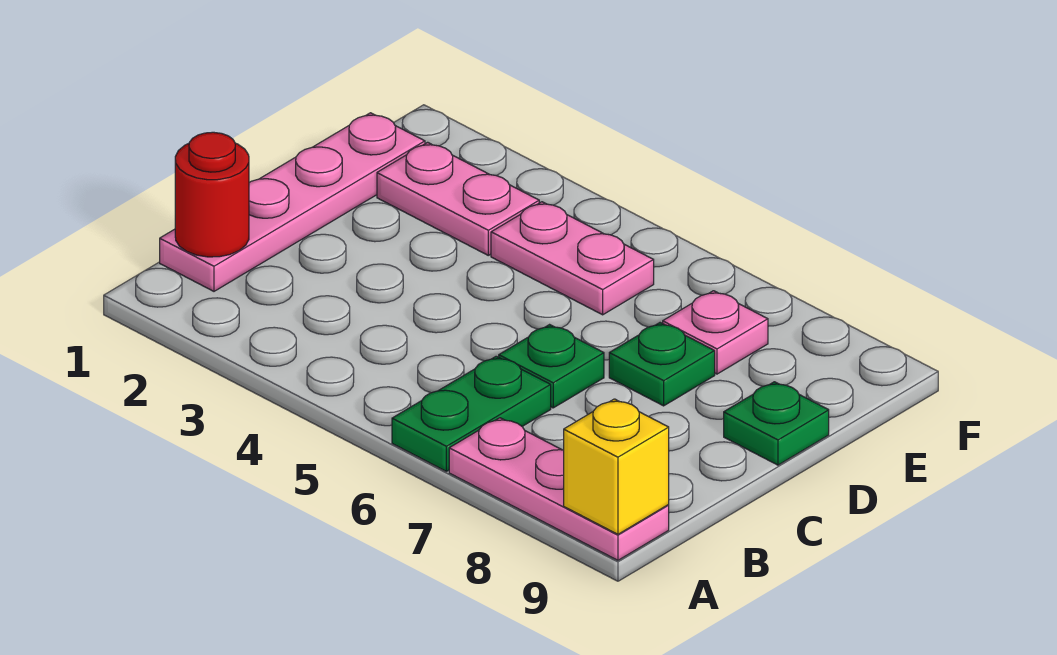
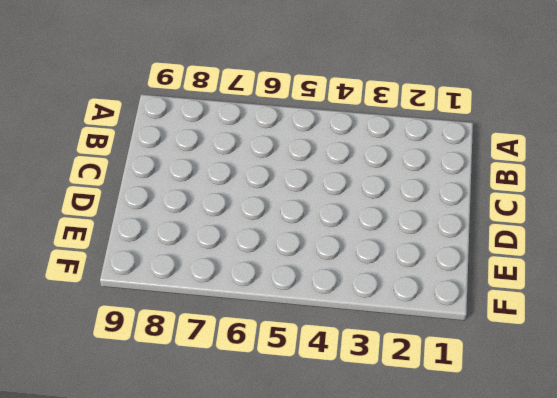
none -> green 1x2 plate [392,356,551,471]
none -> pink 1x3 plate [449,418,669,560]

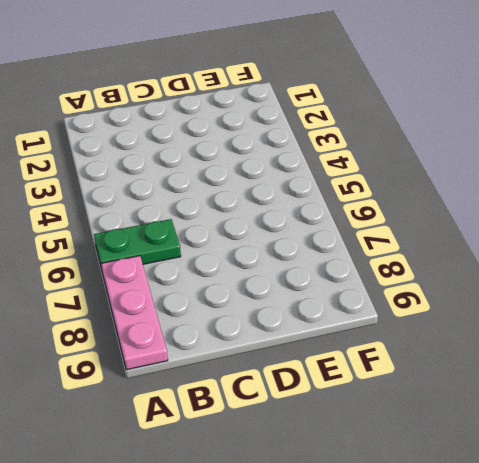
none -> pink 1x4 plate [160,113,425,291]
none -> green 1x1 plate [499,325,604,408]

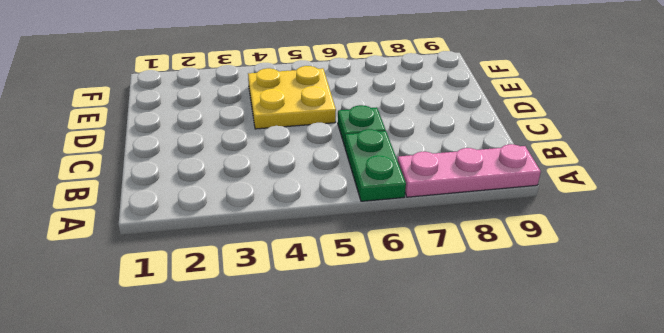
yellow 2x2 plate [248,66,336,129] -> pink 1x2 plate [491,202,654,315]
none -> pink 1x4 plate [160,113,425,291]
none -> green 1x1 plate [609,323,715,406]

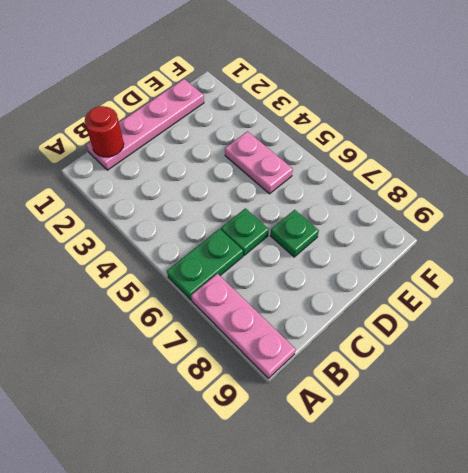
none -> green 1x1 plate [724,382,829,465]
none -> pink 1x2 plate [377,142,539,255]

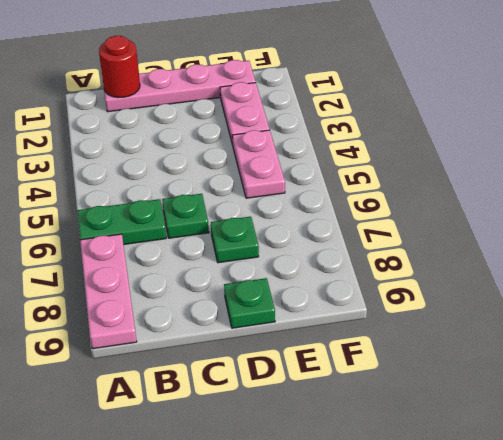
none -> pink 1x1 plate [663,291,768,374]
none -> yellow 1x1 brick [564,399,669,534]

